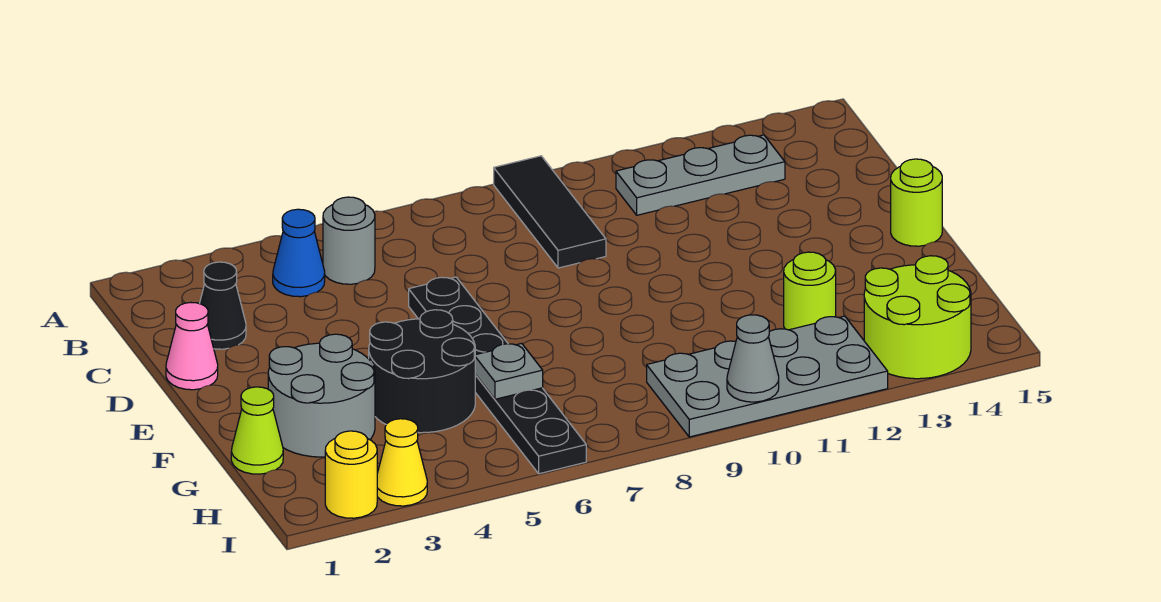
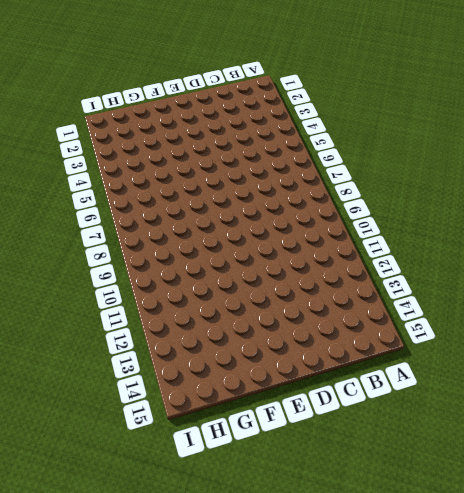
none -> black 1x3 tile [494,156,606,268]
none -> blue 1x1 cone [273,209,325,297]
none -> grey 1x1 round brick [323,197,375,284]

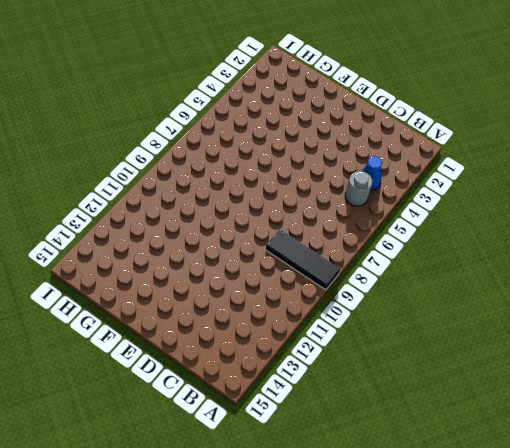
none -> grey 1x3 plate [616,135,785,215]
none -> black 1x1 cone [200,262,246,349]
none -> pink 1x1 cone [166,303,218,390]

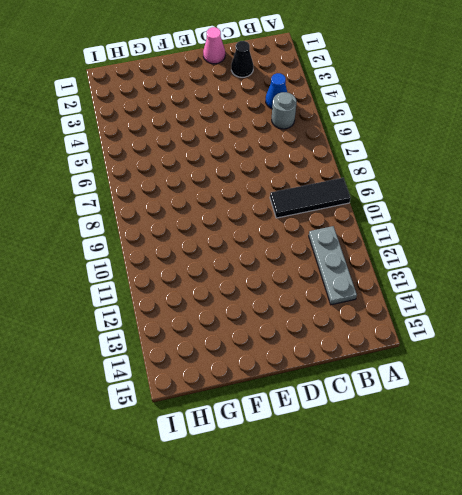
none -> black 1x6 plate [409,277,586,474]
none -> lime 1x1 round brick [891,159,942,246]
none -> grey 2x2 round brick [268,334,375,457]

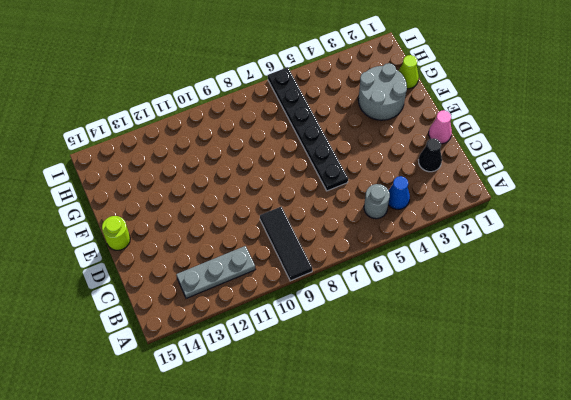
none -> black 2x2 round brick [369,310,475,433]
none -> lime 1x1 round brick [784,252,836,330]
none -> grey 2x4 plate [647,316,888,437]

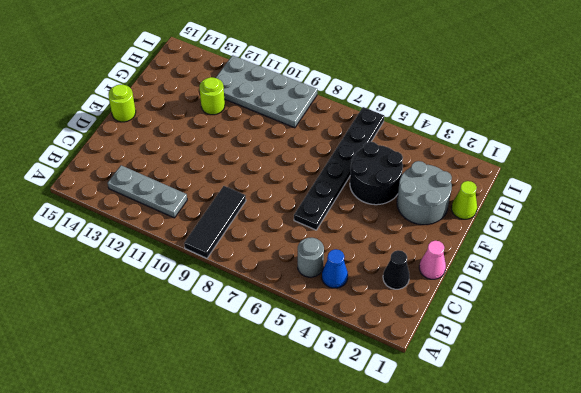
none -> lime 2x2 round brick [864,256,971,379]
none -> yellow 1x1 round brick [325,431,377,518]
none -> yellow 1x1 cone [377,419,427,506]

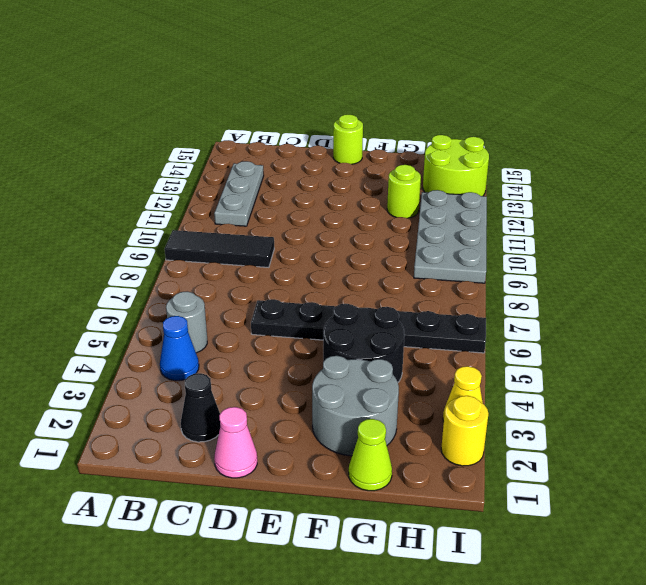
none -> grey 1x1 plate [475,343,543,399]
none -> grey 1x1 cone [727,315,779,402]

